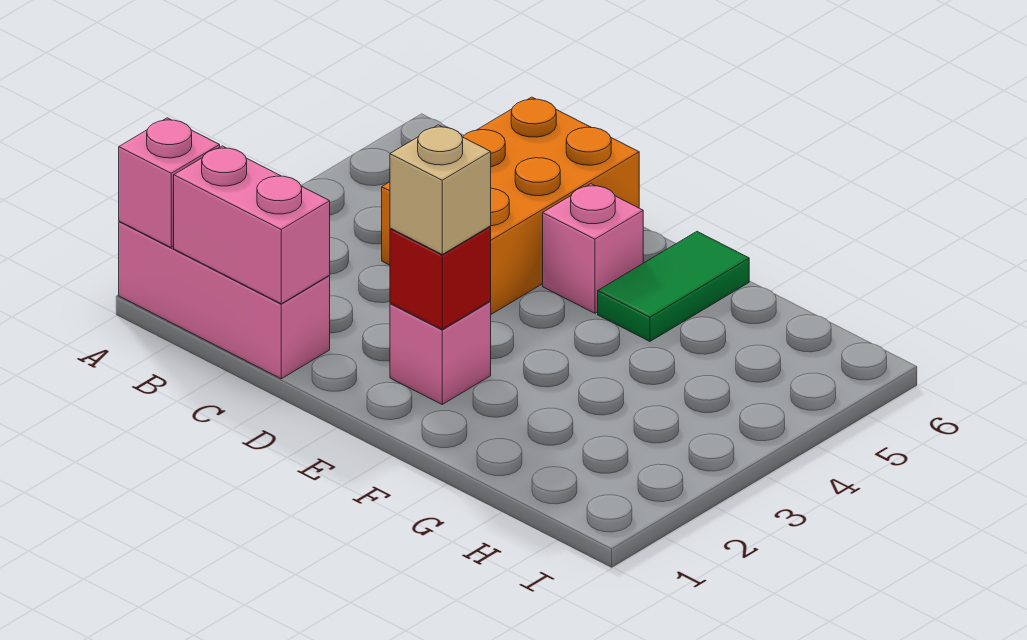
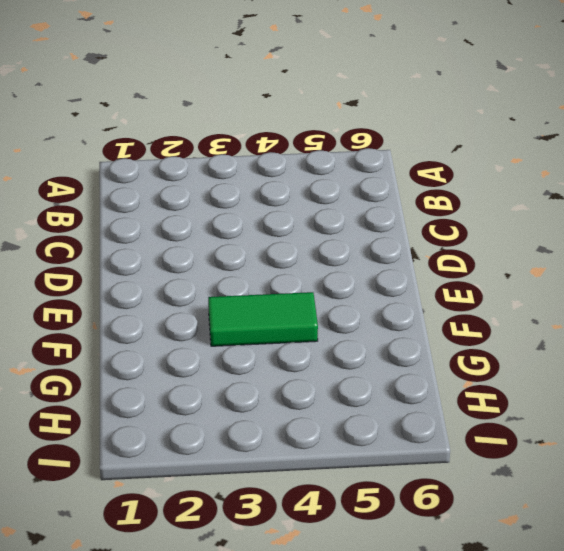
green 1x2 tile [208,292,318,346] -> green 1x2 tile moved to [598,232,749,341]
none -> pink 1x3 brick [119,221,330,379]
none -> orange 2x3 brick [382,97,639,314]

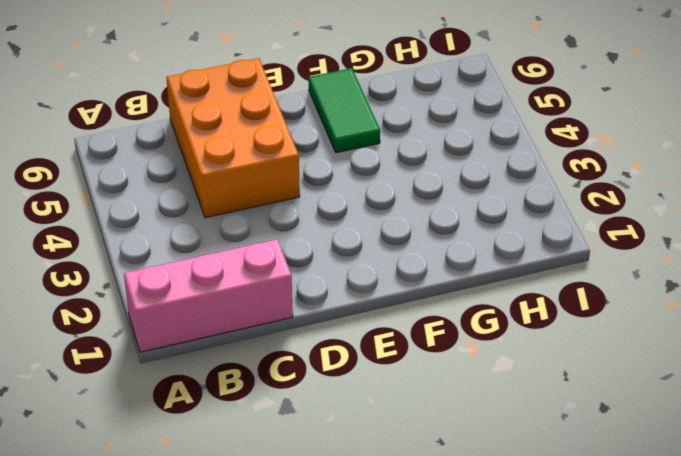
none -> pink 1x1 brick [390,302,491,404]
none -> pink 1x1 brick [543,184,643,313]

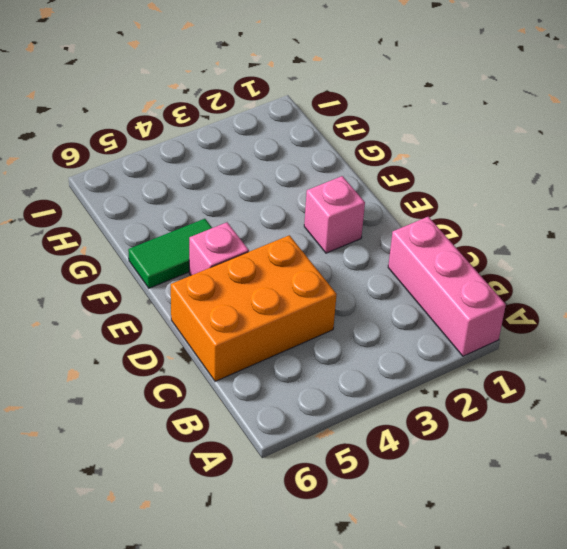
none -> pink 1x1 brick [119,118,220,247]
none -> pink 1x2 brick [174,146,330,304]

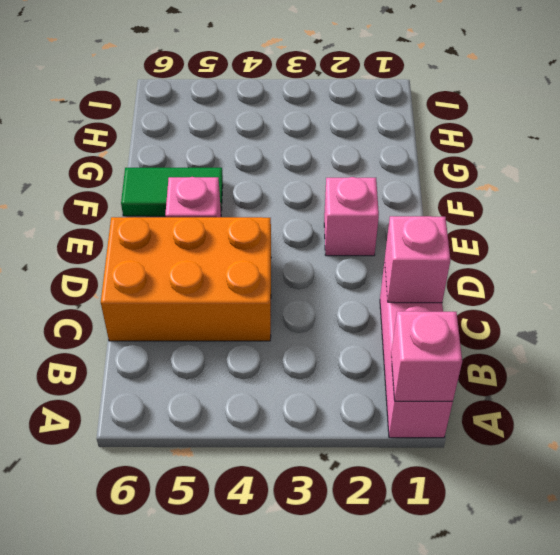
pink 1x1 brick [385,216,450,303] -> pink 1x2 brick [174,146,330,304]
none -> red 1x1 brick [390,226,491,329]
none -> tan 1x1 brick [390,125,491,254]

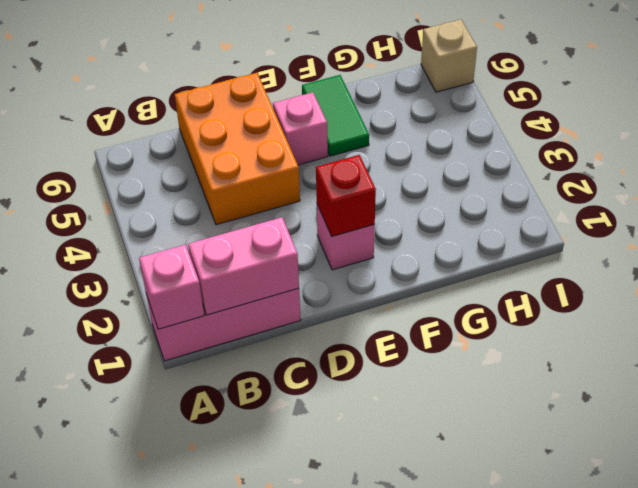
tan 1x1 brick [421,19,477,92] -> tan 1x1 brick moved to [390,125,491,254]

